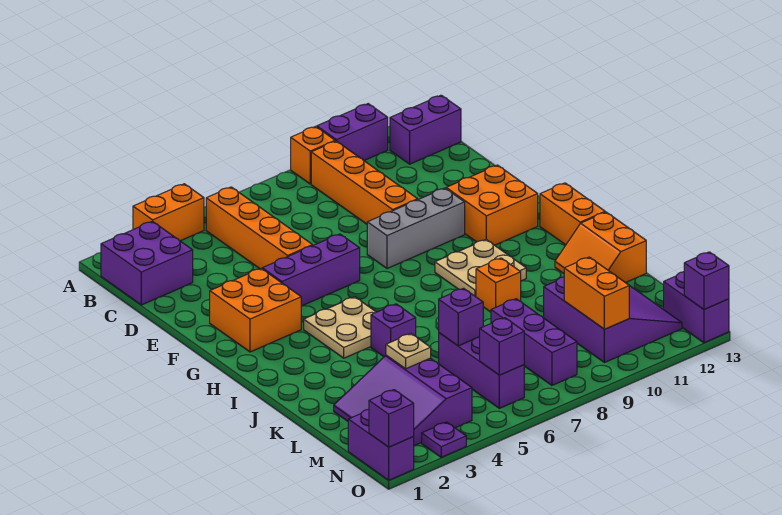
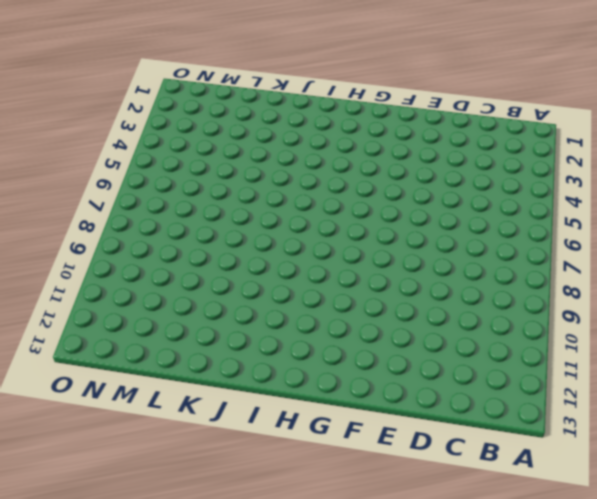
none -> orange 1x2 brick [133,184,204,241]
none -> orange 1x1 brick [291,127,335,184]
none -> purple 1x2 brick [317,104,388,160]
none -> purple 2x2 brick [101,221,193,305]

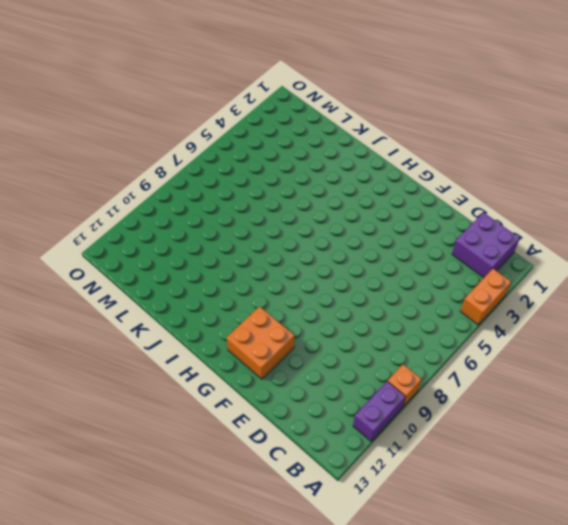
none -> orange 1x4 brick [206,187,313,269]
none -> orange 1x4 brick [311,141,418,224]
none -> purple 1x2 brick [390,95,461,164]
none -> orange 2x2 brick [210,269,301,352]

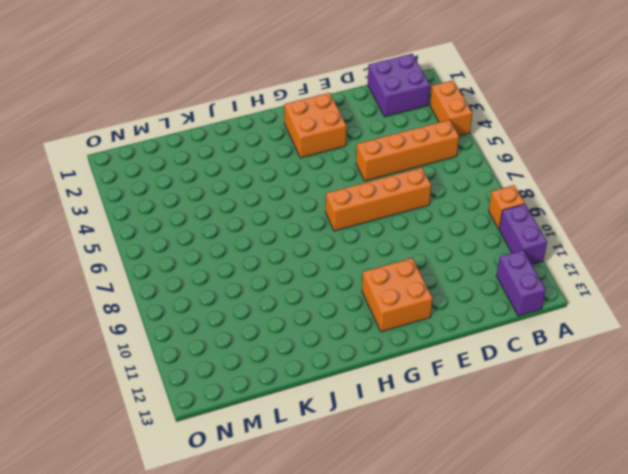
orange 1x4 brick [326,168,431,231] -> orange 1x4 brick moved to [311,141,418,224]
none -> purple 1x3 brick [262,234,360,306]
none -> grey 1x3 brick [367,188,465,269]
none -> tan 2x2 plate [304,297,376,358]
none -> tan 2x2 plate [435,240,526,297]

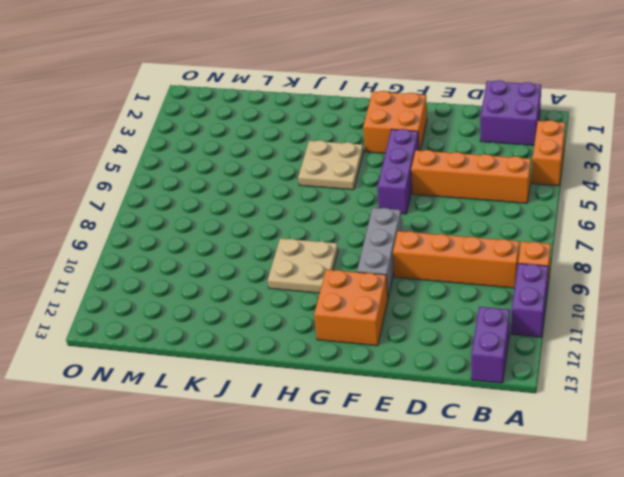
none -> orange 1x2 brick [540,183,605,245]
none -> purple 1x1 brick [371,304,416,357]
none -> orange 1x1 brick [476,258,521,312]
none -> orange 2x2 slope [555,212,646,283]

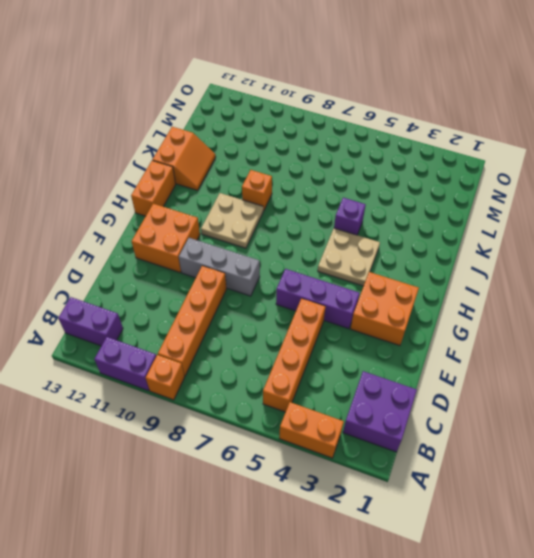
none -> purple 3x3 slope [334,355,472,446]
none -> purple 1x3 brick [439,333,524,408]
none -> purple 1x3 brick [491,299,577,385]
none -> purple 3x3 slope [544,277,682,363]

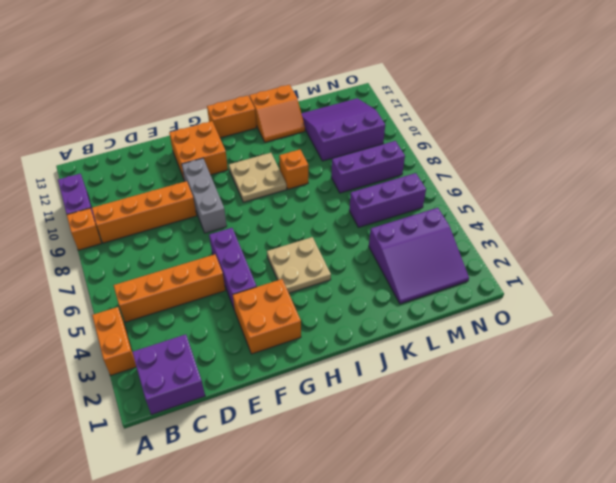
none -> purple 1x2 brick [390,95,461,164]
none -> purple 1x1 brick [371,304,416,357]
none -> purple 1x2 brick [348,409,414,480]
none -> purple 1x2 brick [664,272,729,343]

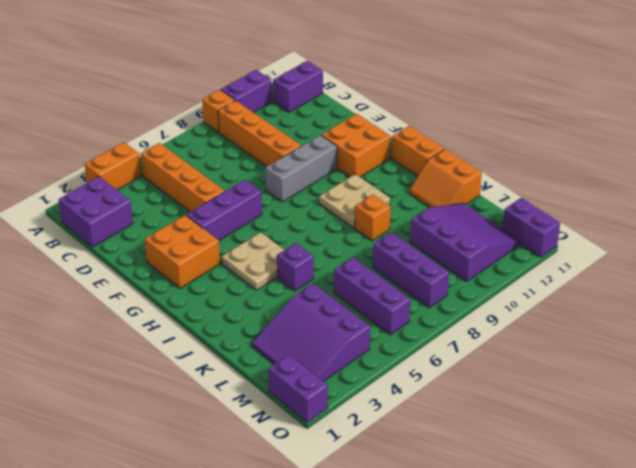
none -> purple 1x1 plate [422,422,466,457]
none -> tan 1x1 plate [386,334,431,369]
none -> purple 1x1 brick [439,288,483,346]
none -> orange 1x2 brick [564,257,629,329]

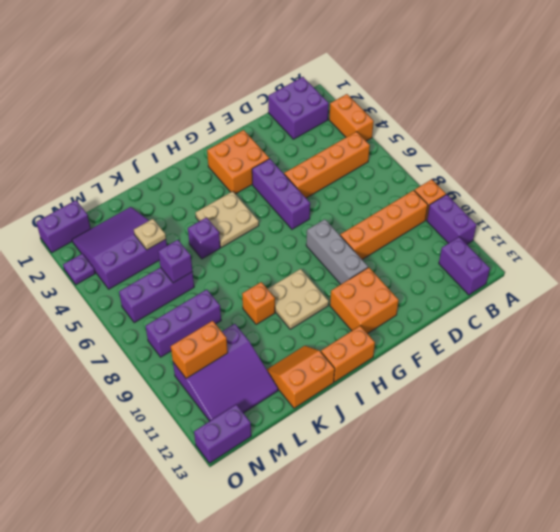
none -> purple 1x1 brick [480,318,524,375]
none -> purple 1x1 brick [369,390,414,447]
none -> purple 1x1 brick [684,252,729,310]

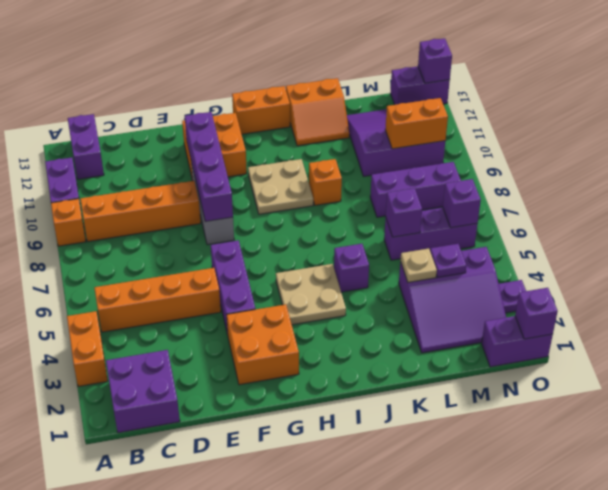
purple 1x4 brick [185,112,233,222] -> none
purple 1x1 plate [430,244,466,277] -> none

